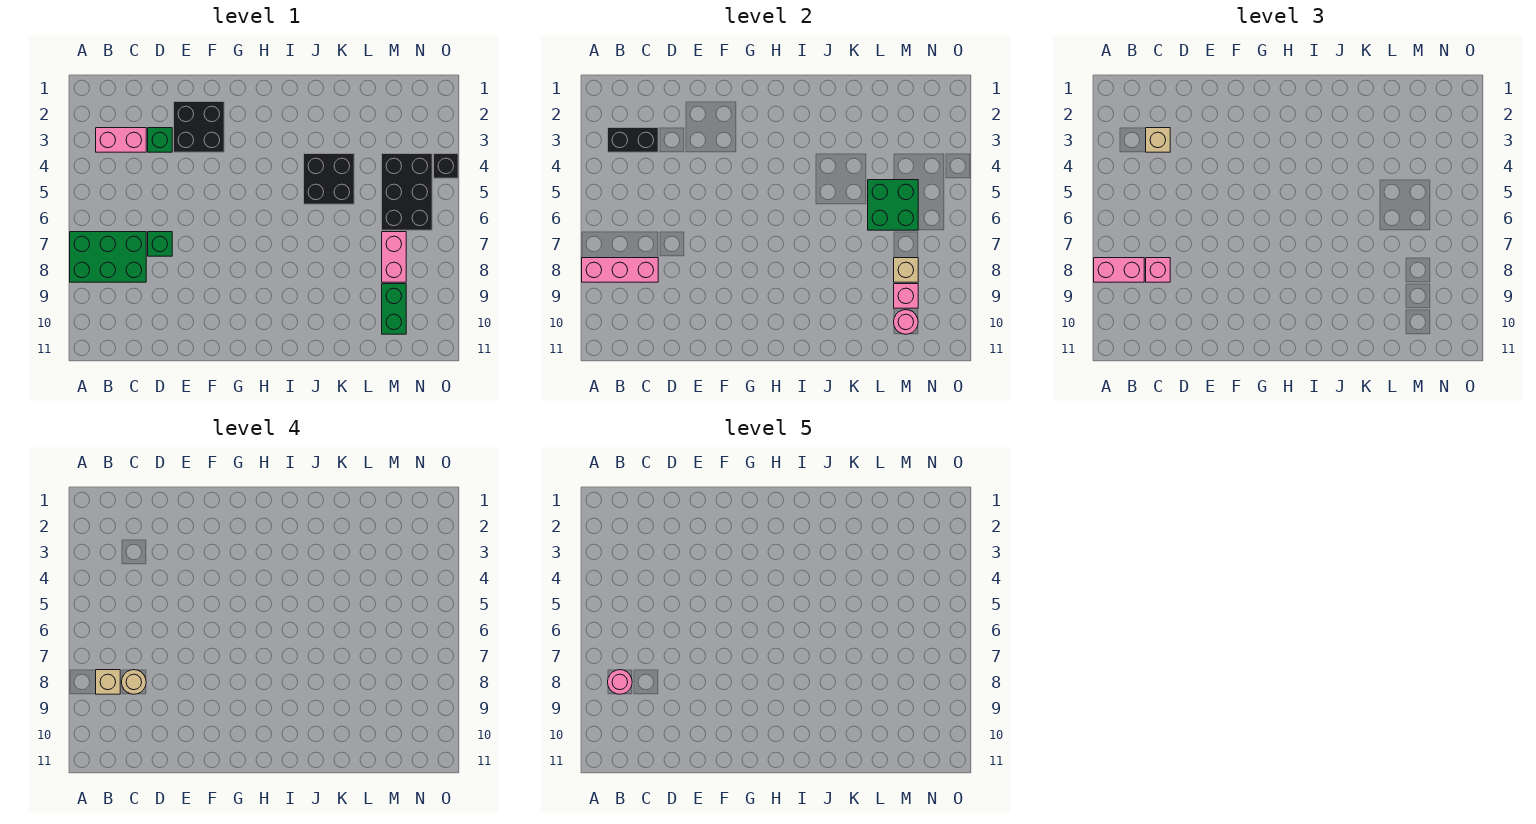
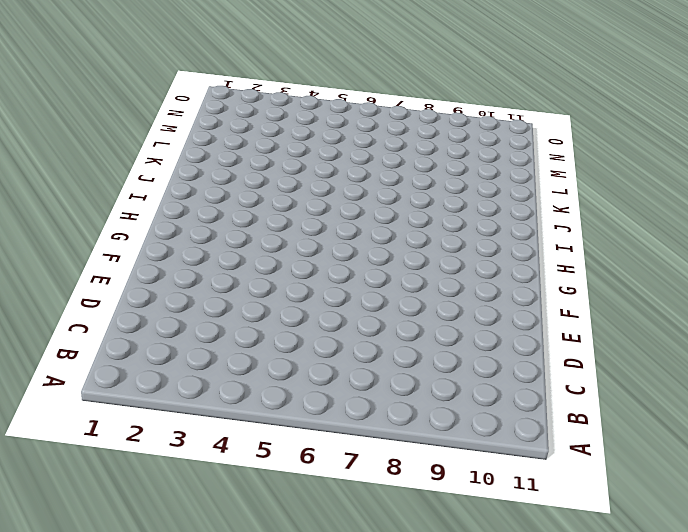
none -> green 2x3 brick [70,232,146,282]
none -> pink 1x2 brick [96,128,146,152]
none -> green 1x1 brick [148,128,172,152]

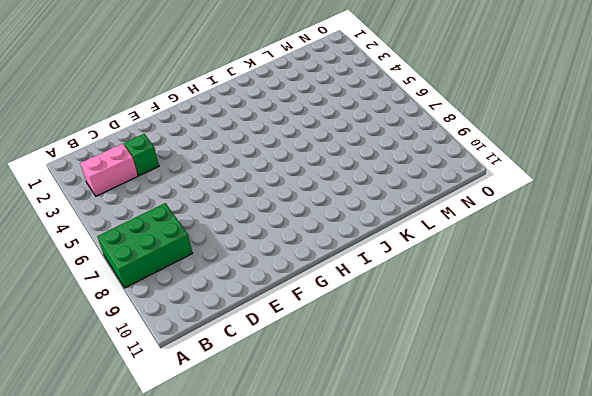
none -> green 1x1 brick [148,232,172,256]
none -> black 2x2 brick [174,102,224,152]
none -> black 2x2 brick [304,154,354,204]

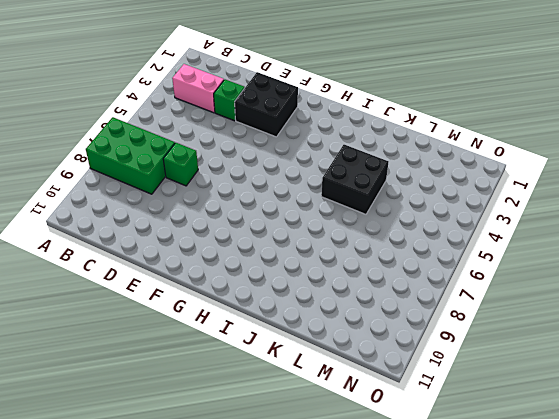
none -> black 2x3 brick [382,154,432,230]
none -> pink 1x2 brick [382,232,406,282]
none -> green 1x2 brick [382,284,406,334]

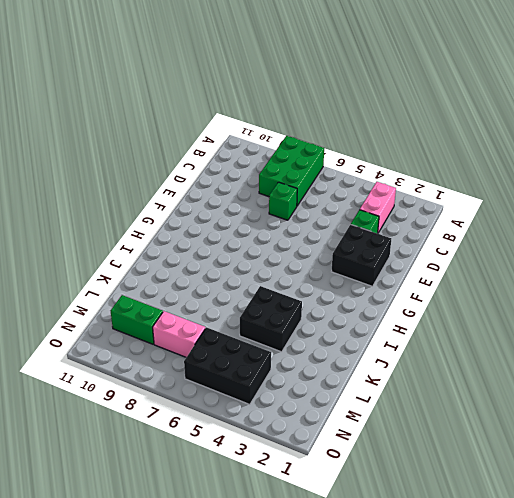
none -> black 1x1 brick [434,154,458,178]
none -> pink 1x3 brick [582,258,658,282]
none -> black 1x2 brick [608,128,658,152]

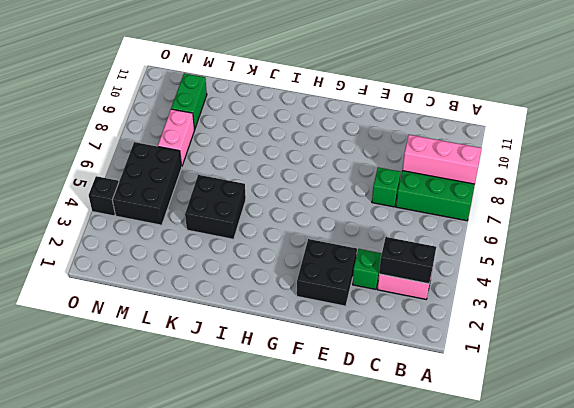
none -> green 2x2 brick [868,180,918,230]
none -> tan 1x1 brick [894,258,918,282]
none -> pink 1x1 brick [894,284,918,308]

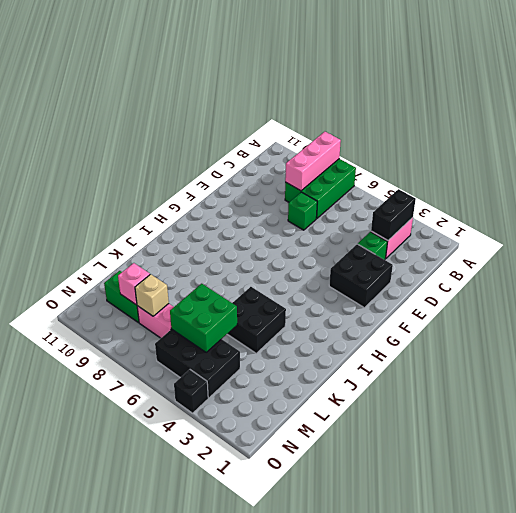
none -> pink 1x1 round brick [894,310,918,334]
none -> pink 1x2 brick [1094,258,1144,282]
none -> tan 1x1 brick [1146,128,1170,152]

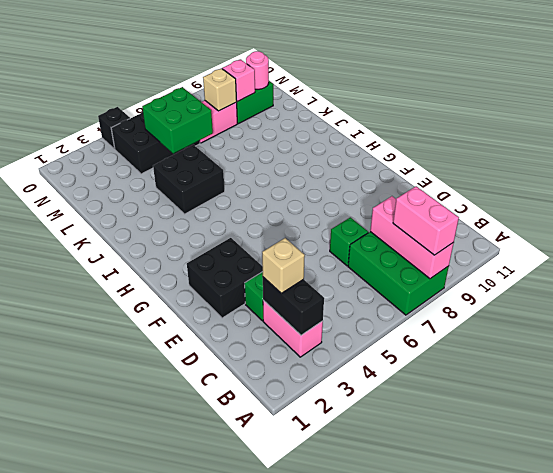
none -> pink 1x1 brick [1146,258,1170,282]
none -> tan 1x1 brick [96,670,120,694]
none -> tan 1x1 round brick [122,670,146,694]

